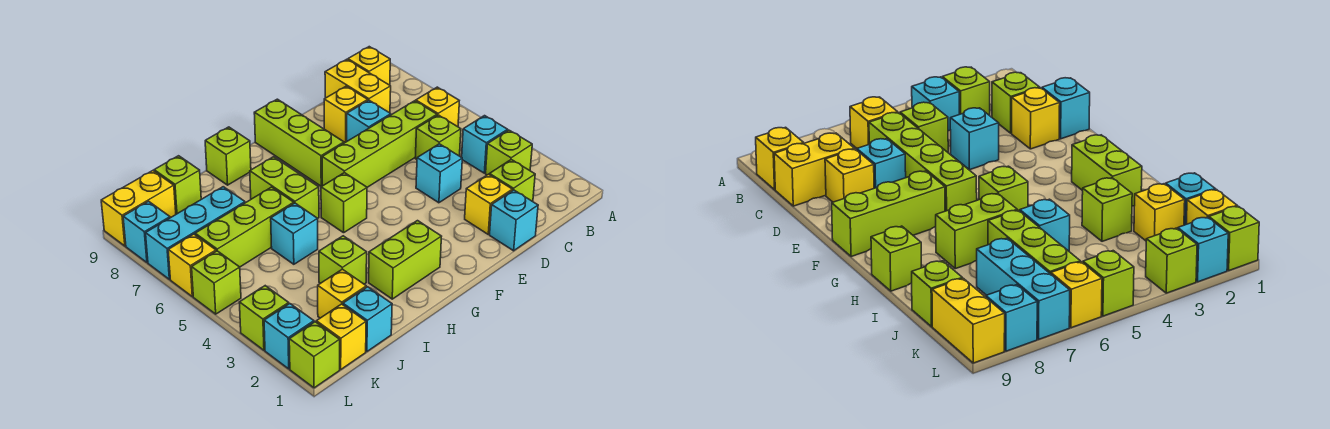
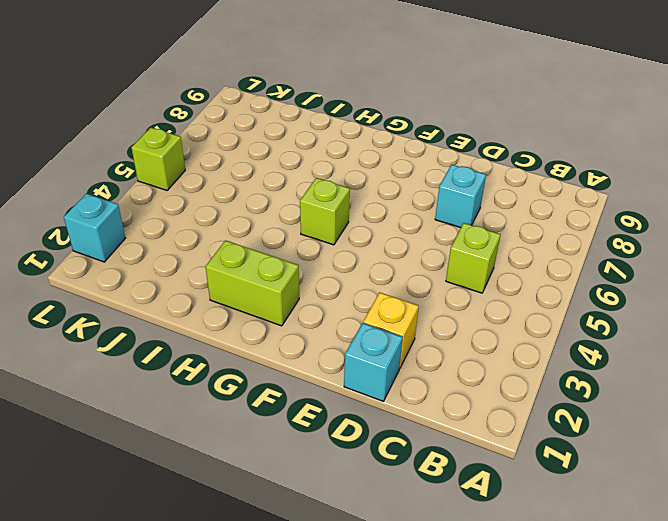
none -> lime 1x1 brick [486,130,532,175]
none -> cyan 1x1 brick [462,116,508,173]
none -> yellow 1x1 brick [416,87,459,127]
none -> yellow 1x1 brick [348,47,390,85]

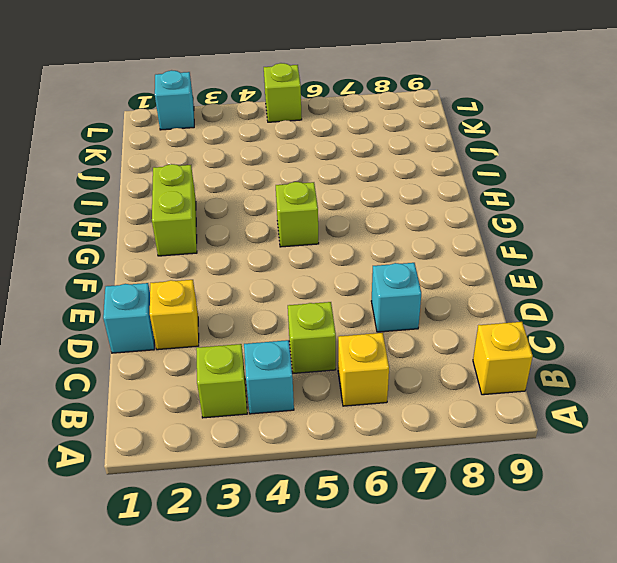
none -> lime 1x1 brick [489,160,535,202]
none -> lime 1x4 brick [322,101,437,187]
none -> yellow 1x2 brick [325,59,391,113]
none -> cyan 1x1 brick [416,144,462,203]

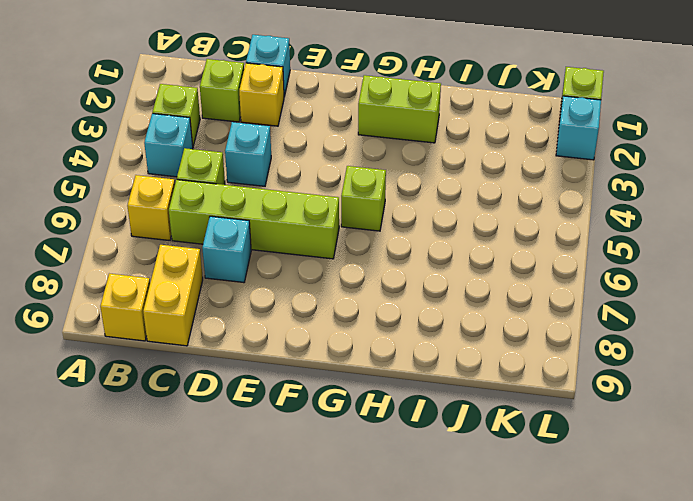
none -> yellow 1x1 brick [324,86,368,142]
none -> lime 1x3 brick [254,99,344,186]
none -> lime 1x2 brick [250,157,319,218]
none -> lime 1x1 brick [205,127,251,185]

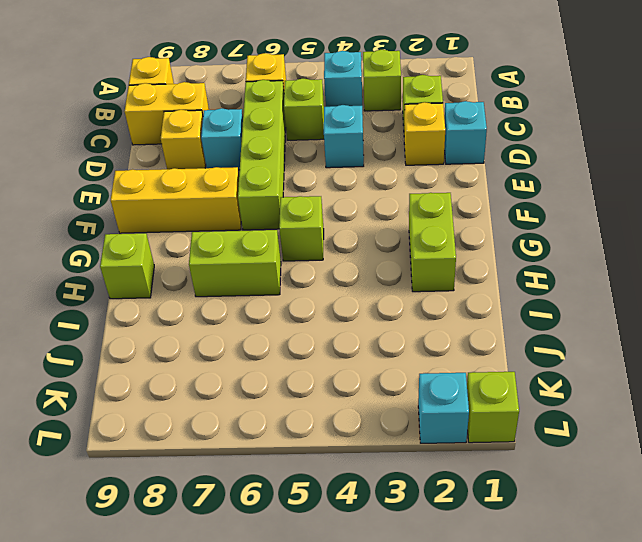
yellow 1x3 brick [111,167,241,233] -> lime 1x3 brick [254,99,344,186]
none -> lime 1x1 brick [319,236,367,284]
none -> cyan 1x1 brick [271,203,318,264]
none -> lime 1x3 brick [195,187,294,267]
none -> cyan 1x1 brick [343,287,392,352]

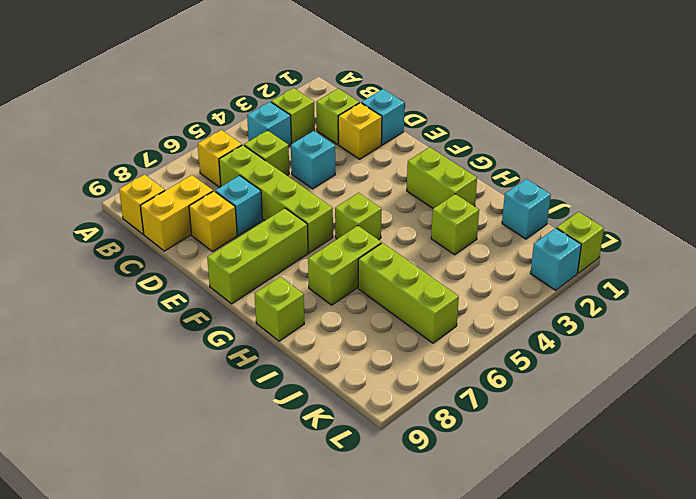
none -> cyan 1x1 brick [271,203,318,264]
none -> yellow 1x1 brick [318,269,366,318]
none -> cyan 1x3 brick [146,187,245,279]
none -> lime 1x1 brick [154,156,201,214]

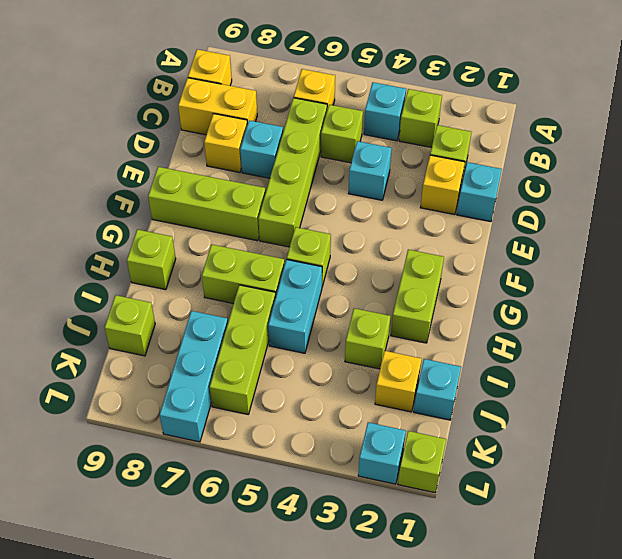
cyan 1x2 brick [268,259,322,353] -> cyan 1x1 brick [271,203,318,264]
none -> yellow 1x1 brick [316,304,366,369]
none -> yellow 1x2 brick [101,171,176,246]
none -> lime 1x1 brick [239,286,289,350]
none -> lime 1x1 brick [192,251,241,314]

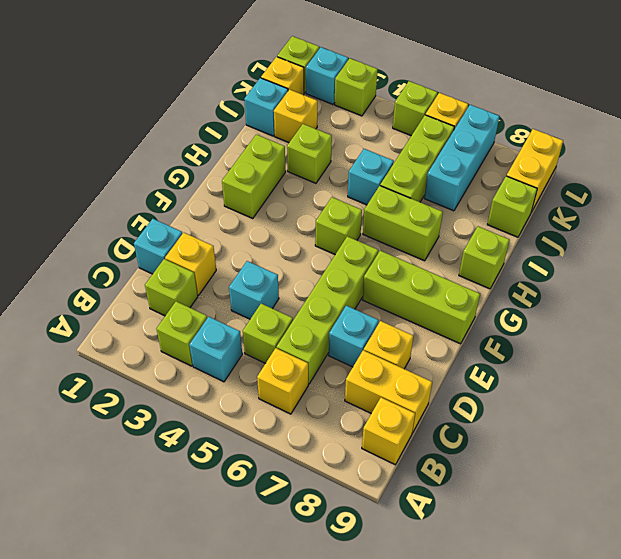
none -> cyan 1x1 brick [123,201,170,262]

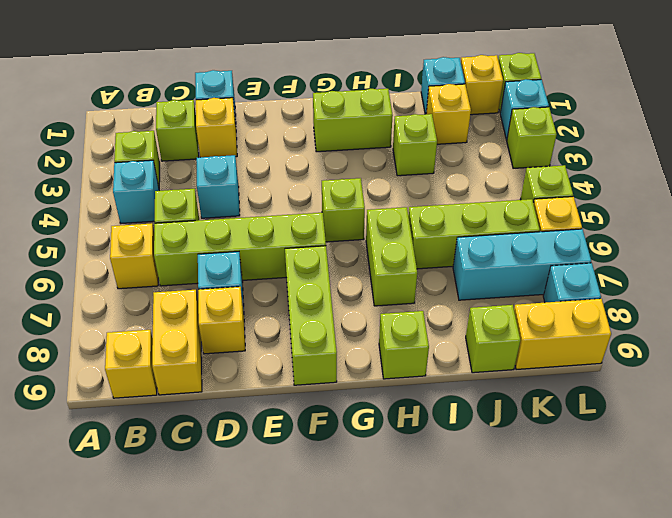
none -> cyan 1x1 brick [271,203,318,264]

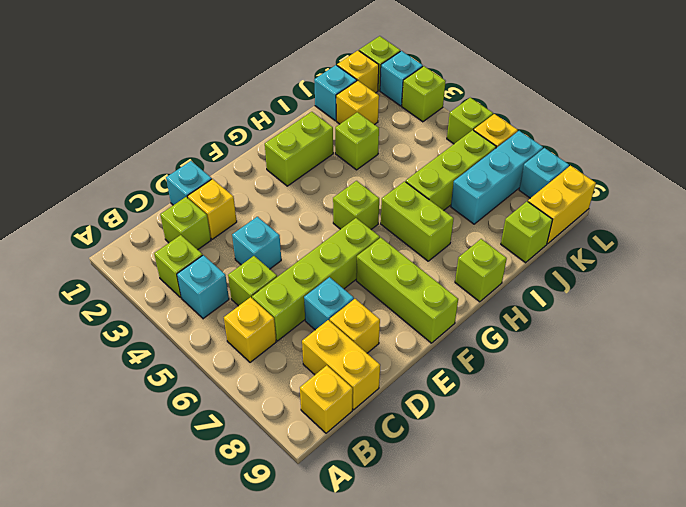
none -> cyan 1x1 brick [271,203,318,264]

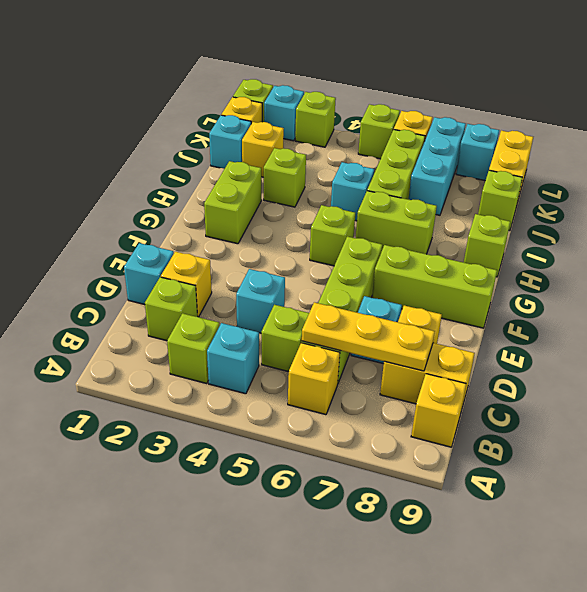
yellow 1x3 plate [302,302,435,371] -> none

